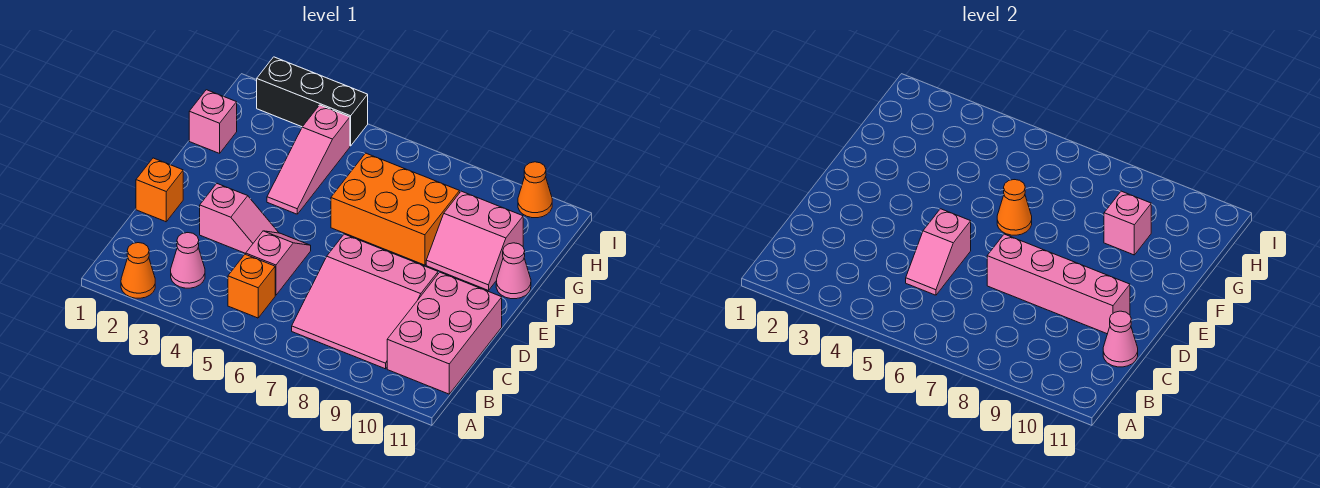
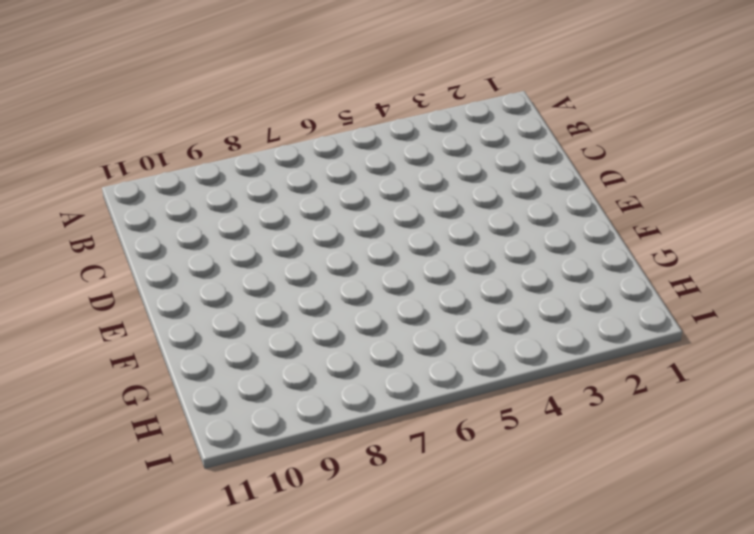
none -> orange 1x1 cone [121,243,155,298]
none -> pink 1x1 cone [171,233,205,288]
none -> orange 1x1 brick [228,254,275,318]

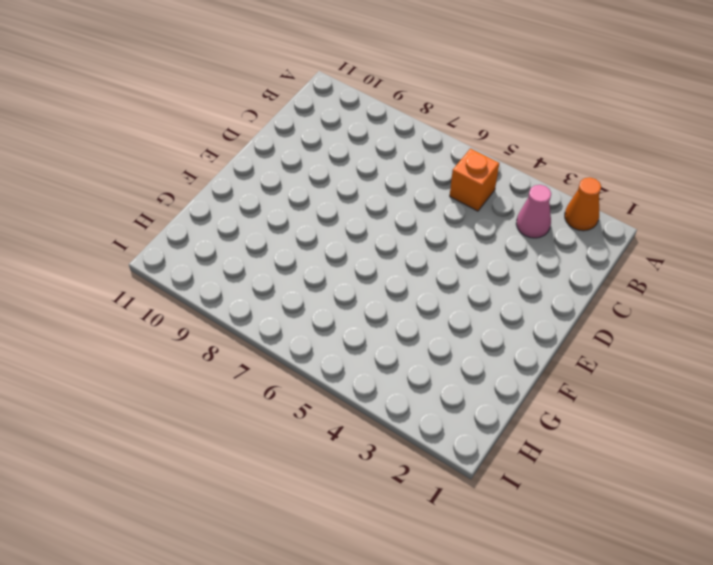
none -> pink 3x3 slope [292,234,438,369]
none -> pink 2x3 brick [387,272,502,394]
none -> pink 1x2 slope [246,231,311,295]

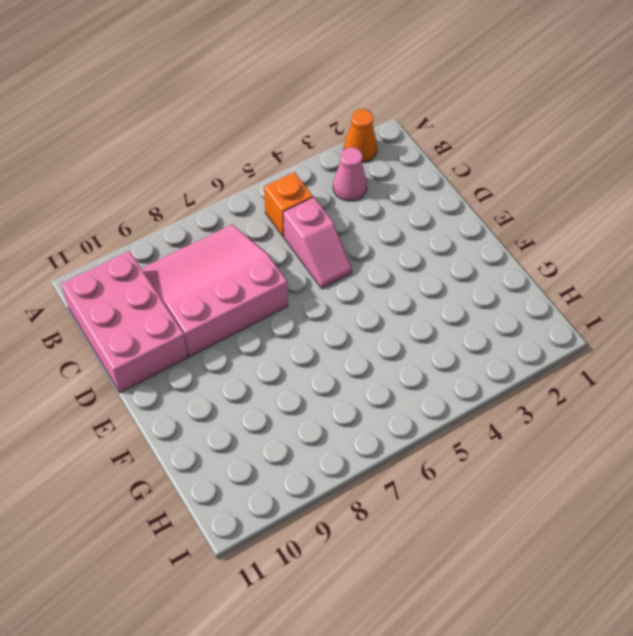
none -> orange 1x1 brick [136,158,183,222]
none -> pink 1x2 slope [200,184,279,253]
none -> pink 1x3 slope [267,105,350,214]

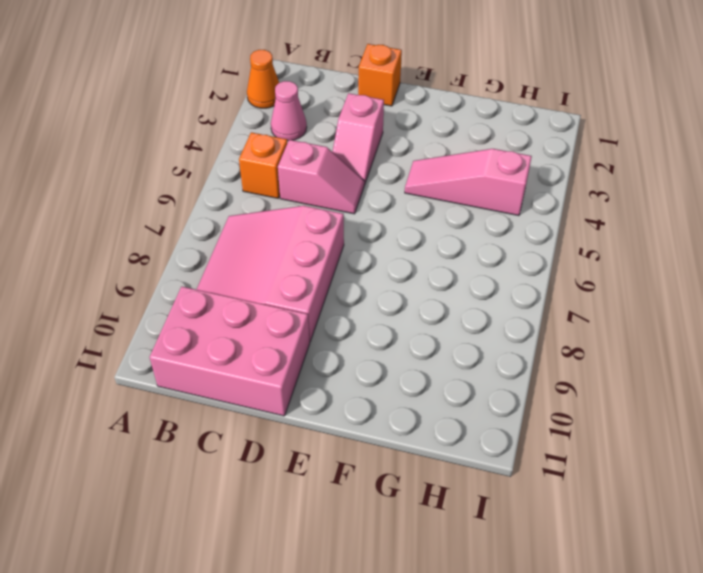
none -> orange 2x3 brick [331,153,460,265]
none -> pink 2x2 slope [426,191,523,290]
none -> pink 1x1 cone [496,243,531,299]

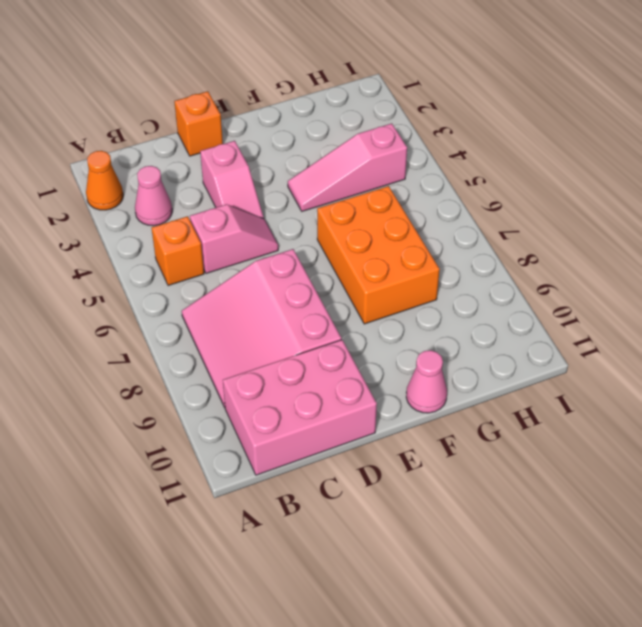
none -> pink 2x2 slope [426,191,523,290]
none -> pink 1x1 brick [189,90,237,153]
none -> black 1x3 brick [257,57,368,146]

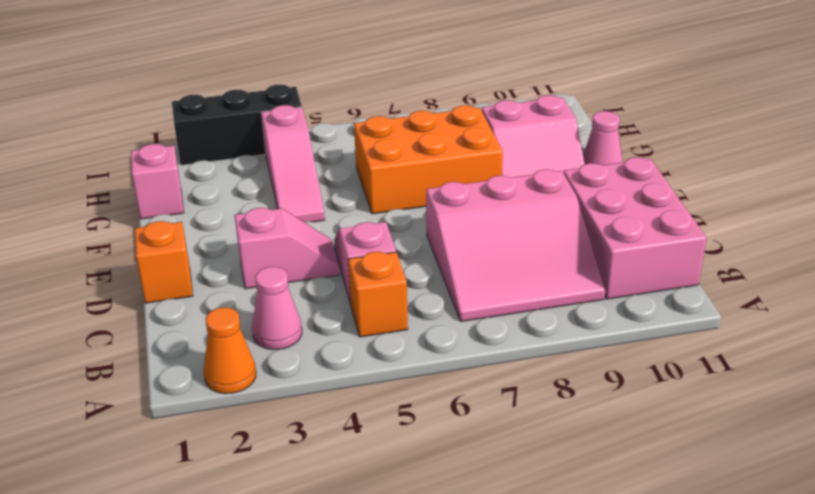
none -> orange 1x1 cone [518,162,552,218]
none -> pink 1x2 slope [906,209,971,295]
none -> pink 1x1 cone [1103,311,1138,367]

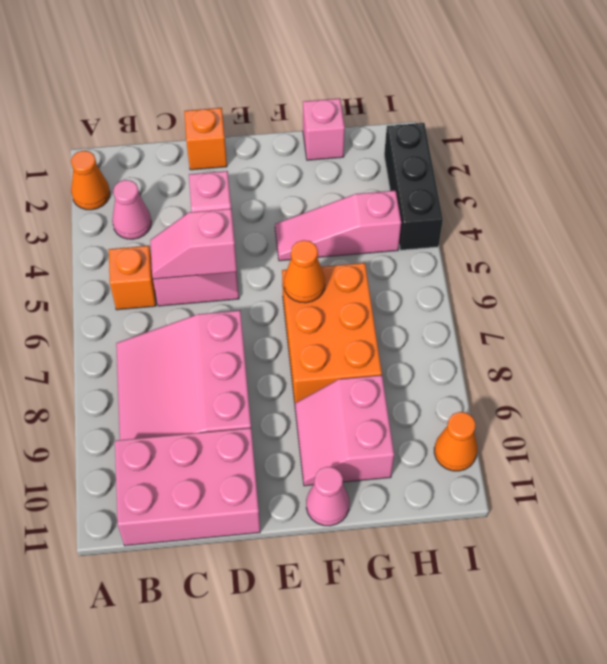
none -> pink 1x1 cone [1103,311,1138,367]
none -> pink 1x4 brick [987,234,1130,334]
none -> pink 1x1 brick [1104,191,1151,255]

